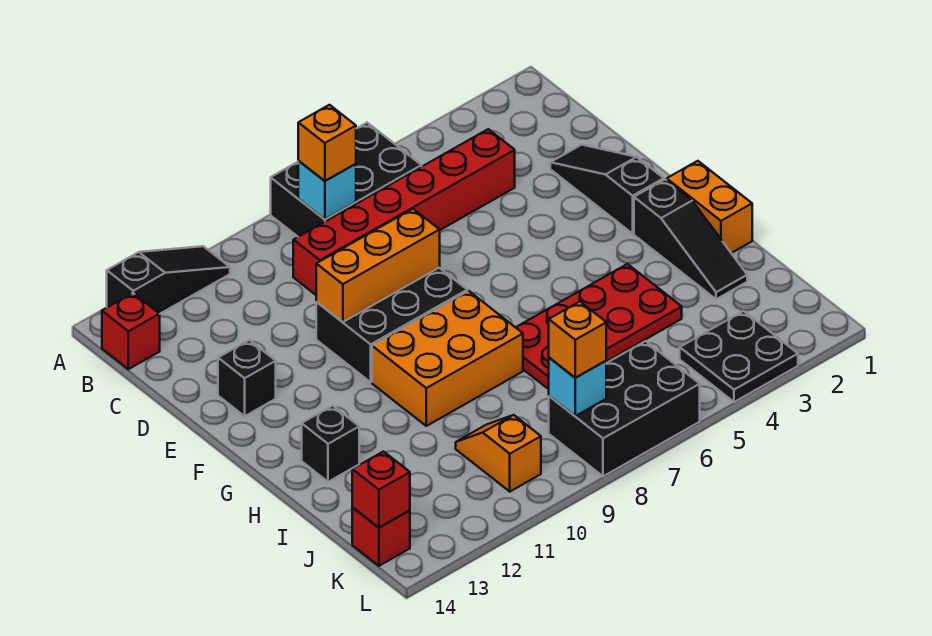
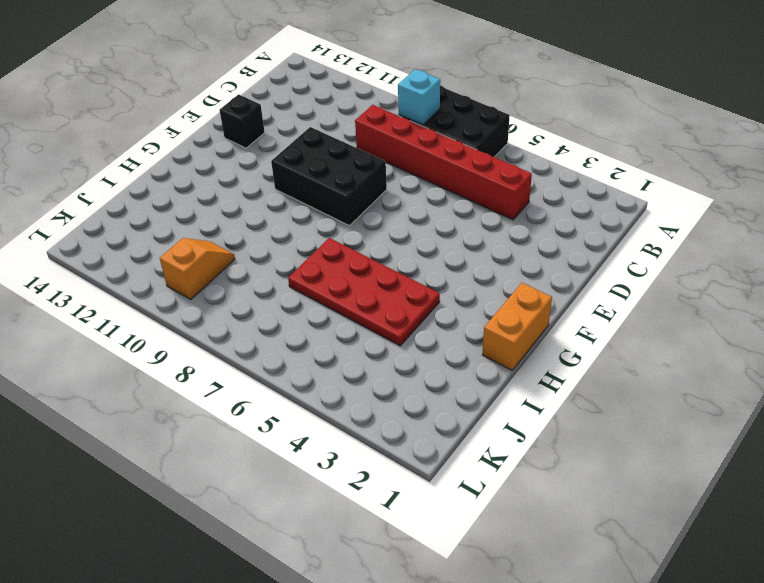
none -> black 1x3 slope [107,246,230,314]
none -> red 1x1 brick [102,293,160,369]
none -> black 1x3 slope [550,145,664,234]

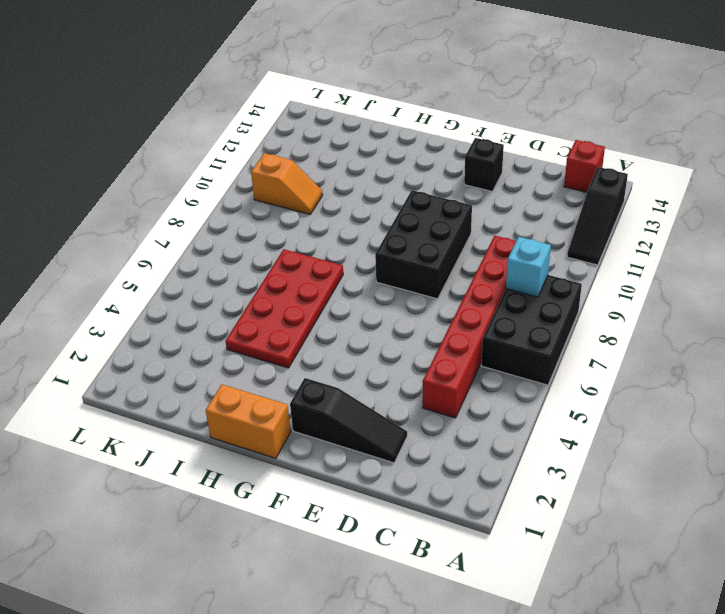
none -> black 1x3 slope [634,180,747,299]
none -> orange 2x3 brick [372,291,523,426]
none -> black 1x1 brick [302,406,359,482]

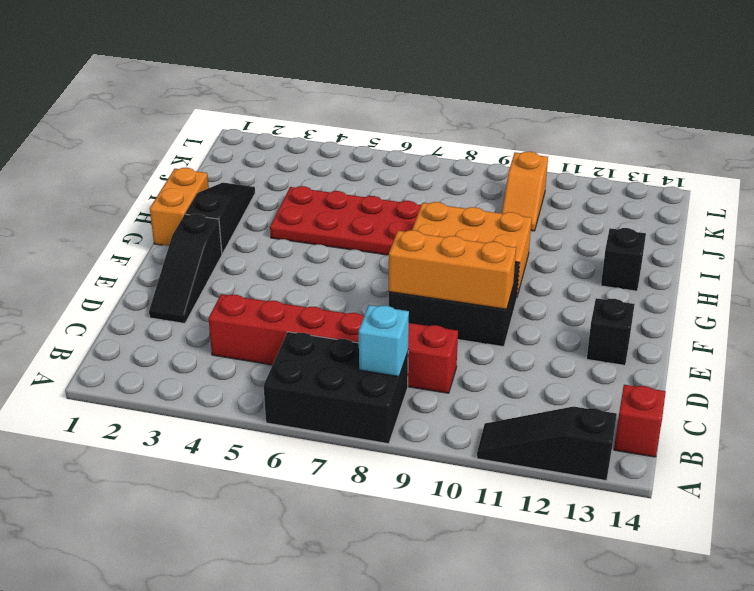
none -> black 2x2 plate [680,311,798,402]
none -> black 2x3 brick [549,341,700,476]
none -> red 1x1 brick [352,508,410,566]

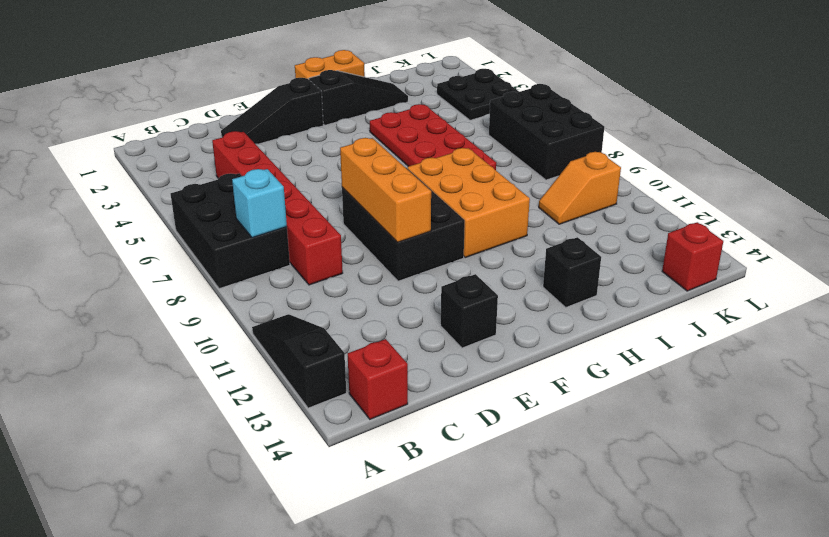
none -> cyan 1x1 brick [549,358,606,416]
none -> red 1x1 brick [352,451,410,528]
none -> orange 1x1 brick [298,105,356,181]

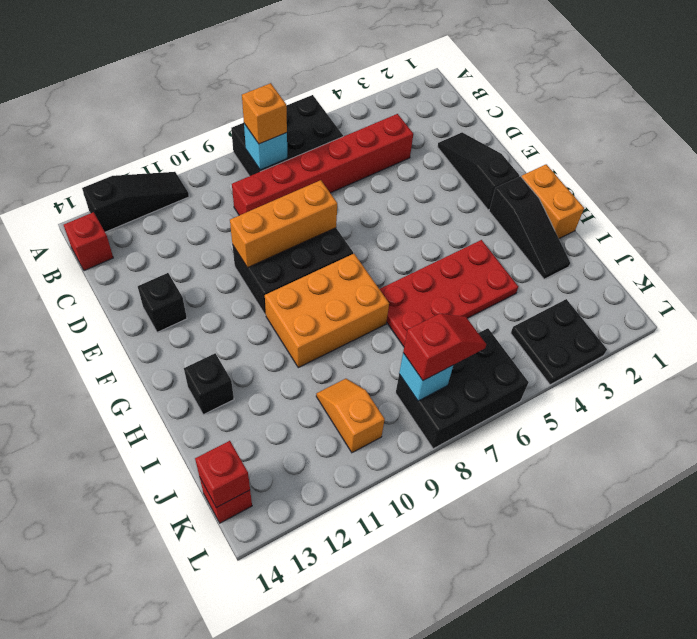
red 1x2 slope [403,314,486,381] -> orange 1x1 brick [549,302,606,378]

